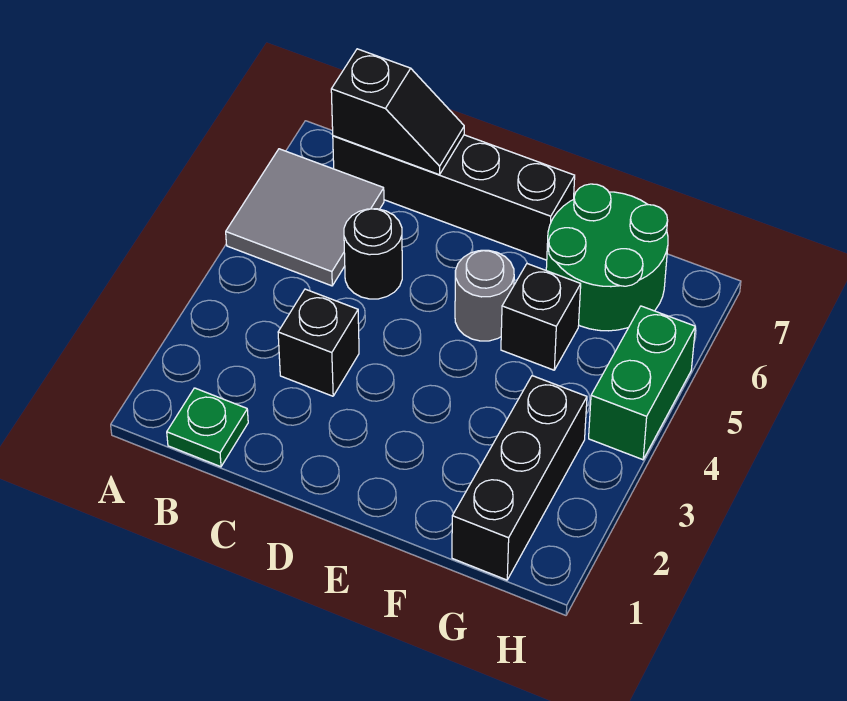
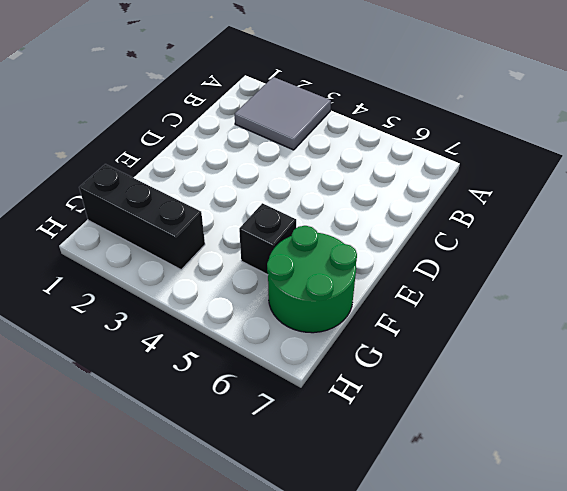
grey 2x2 tile [235,77,331,150] -> grey 2x2 tile moved to [226,149,384,286]
none -> green 1x1 plate [167,388,248,467]
none -> black 1x4 brick [333,135,575,260]

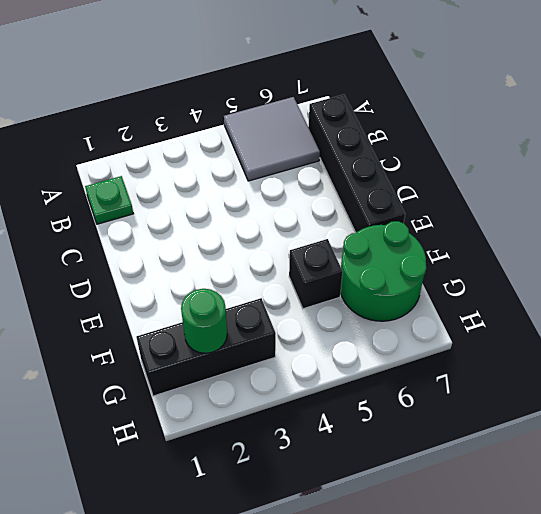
green 1x1 round brick [181,289,227,353] -> none
none -> black 1x1 brick [278,289,359,396]
none -> black 1x1 round brick [344,209,402,299]

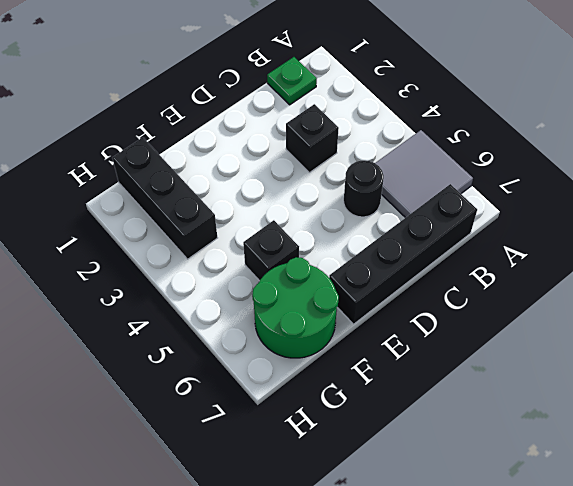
none -> grey 1x1 round brick [455,250,514,341]
none -> green 1x2 brick [589,306,695,460]

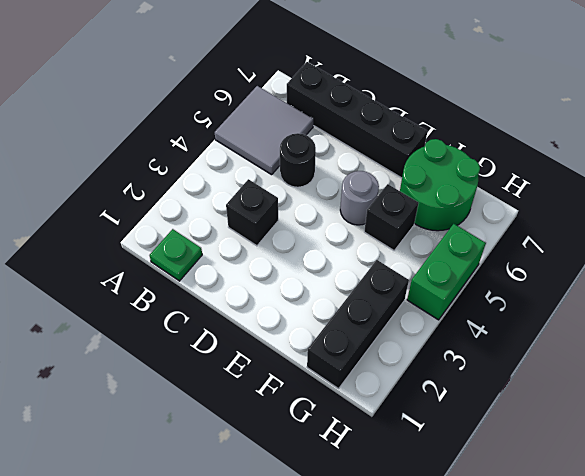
none -> black 1x2 slope [331,49,464,175]

